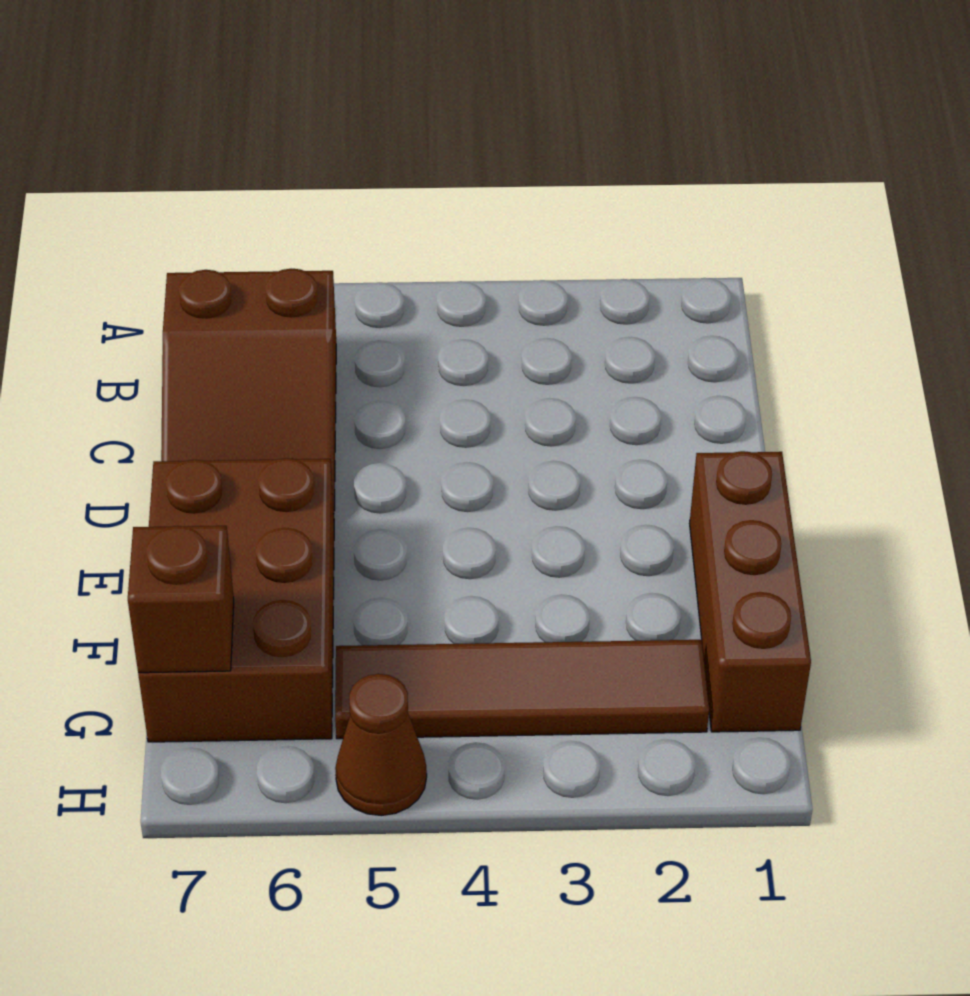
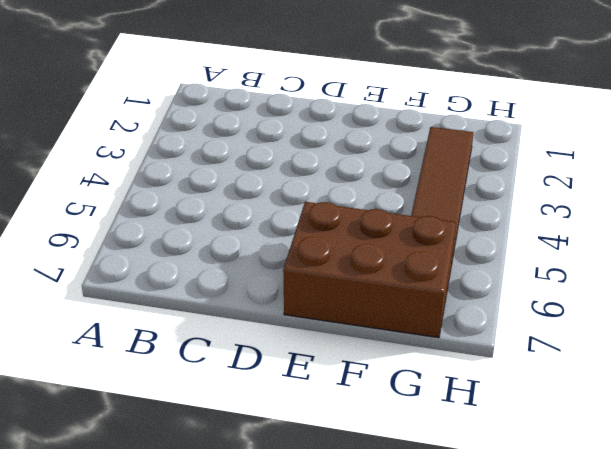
none -> brown 2x3 slope [161,269,336,513]
none -> brown 1x3 brick [690,451,811,732]

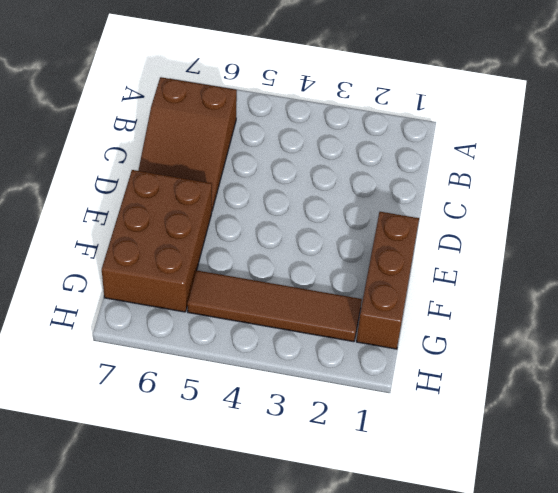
none -> brown 1x1 cone [335,674,427,816]
none -> brown 1x1 brick [128,526,234,673]

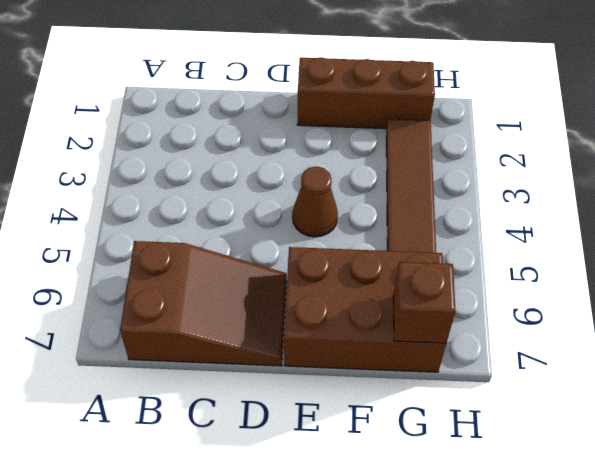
brown 1x1 cone [292,166,338,237] -> brown 1x1 cone moved to [335,674,427,816]

